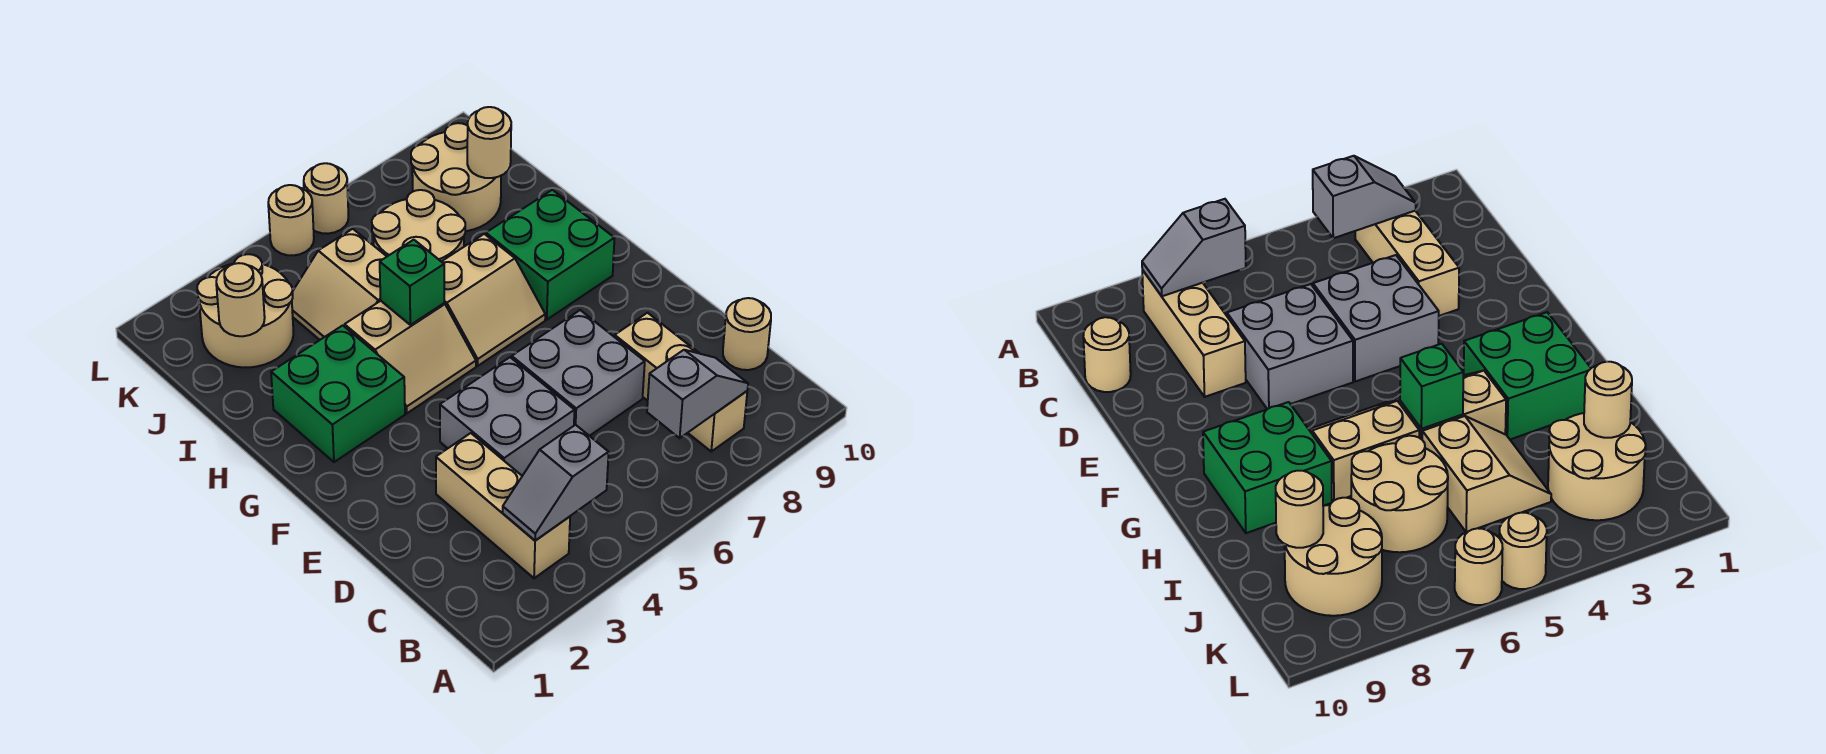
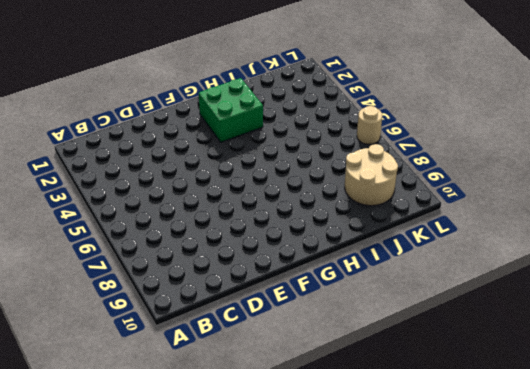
none -> tan 1x3 brick [436,433,570,578]
none -> tan 1x3 brick [615,313,747,451]
none -> tan 1x1 round brick [723,298,771,370]

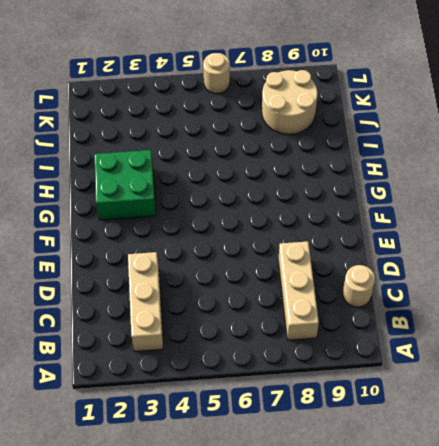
none -> grey 2x2 brick [440,357,575,476]
none -> grey 2x2 brick [512,310,645,436]
none -> tan 2x2 slope [345,301,476,413]

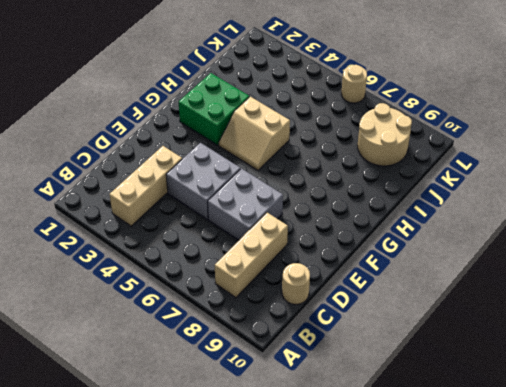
none -> tan 2x2 slope [442,234,545,366]
none -> green 2x2 brick [486,190,614,320]
none -> tan 2x2 slope [292,229,387,340]

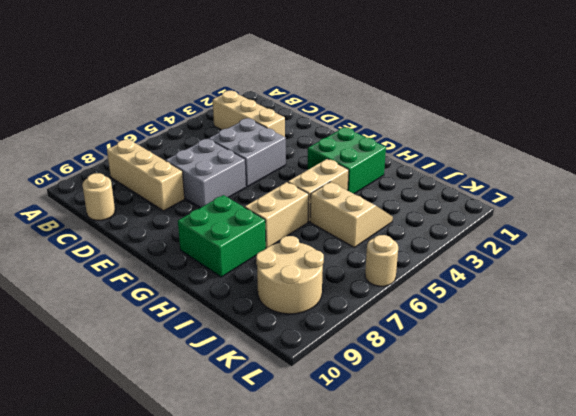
none -> tan 2x2 round brick [372,190,465,262]
none -> tan 2x2 round brick [197,254,293,368]
none -> tan 1x1 round brick [268,185,314,255]

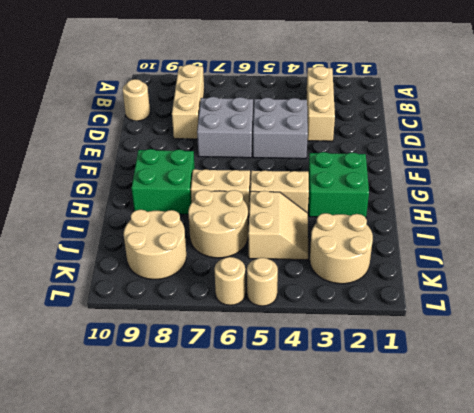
none -> grey 1x2 slope [503,425,609,541]
none -> grey 1x2 slope [647,350,748,438]
none -> green 1x1 brick [380,240,444,325]

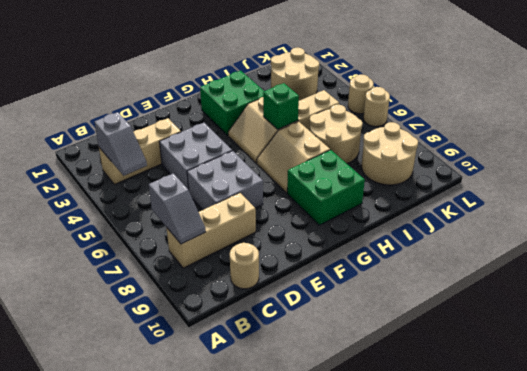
grey 1x2 slope [94,112,147,176] -> grey 1x2 slope turned to [503,425,609,541]
none -> tan 1x1 round brick [216,263,265,336]
none -> tan 1x1 round brick [467,107,511,178]

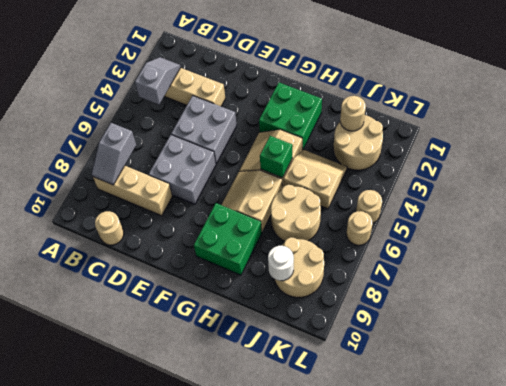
white 1x1 round brick [268,246,294,281] -> tan 1x1 round brick [467,107,511,178]

